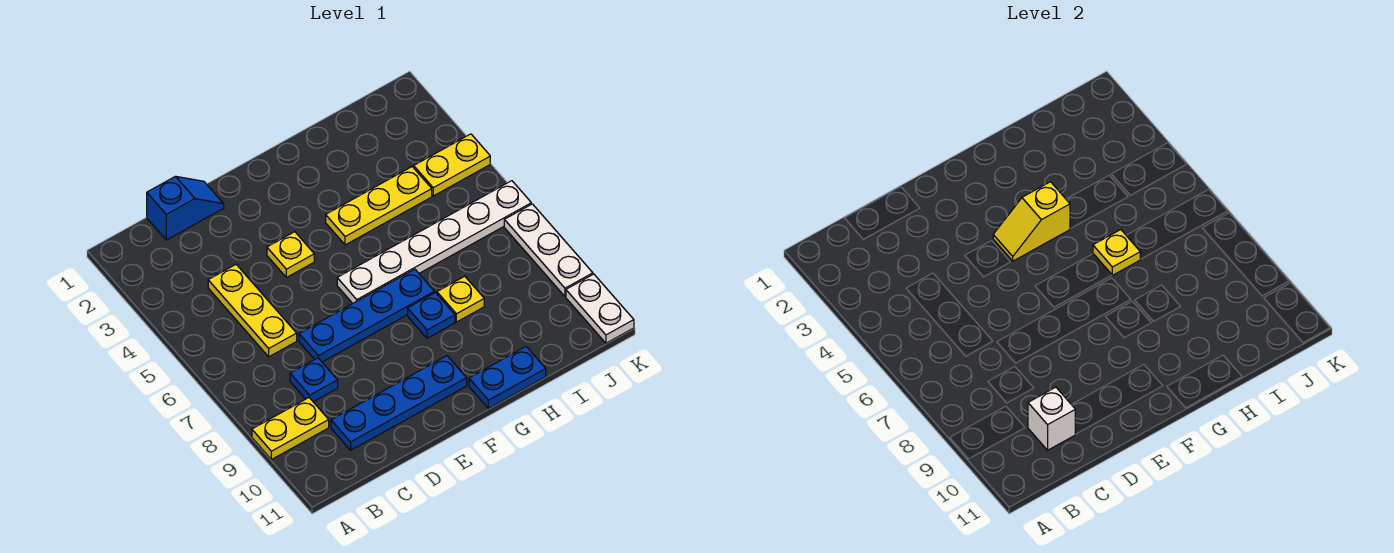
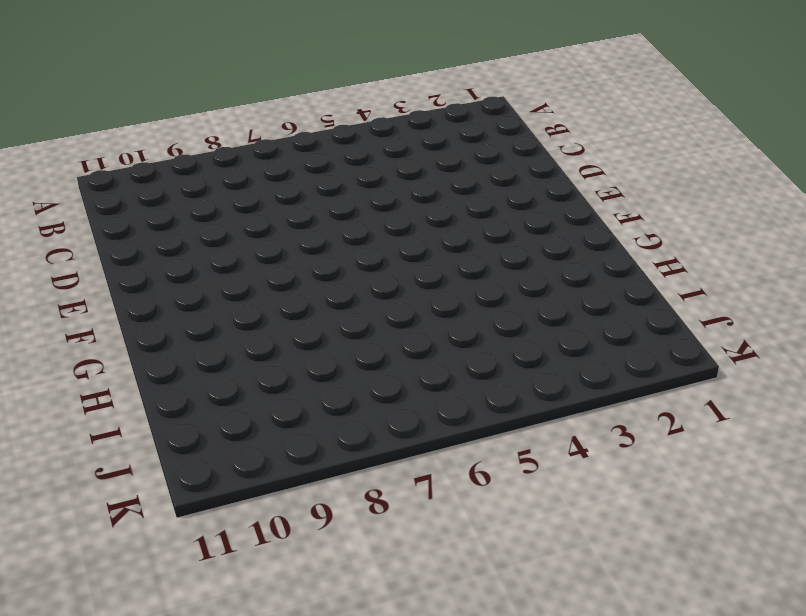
none -> yellow 1x2 plate [252,398,329,460]
none -> blue 1x2 slope [147,176,224,240]
none -> yellow 1x3 plate [208,265,297,357]

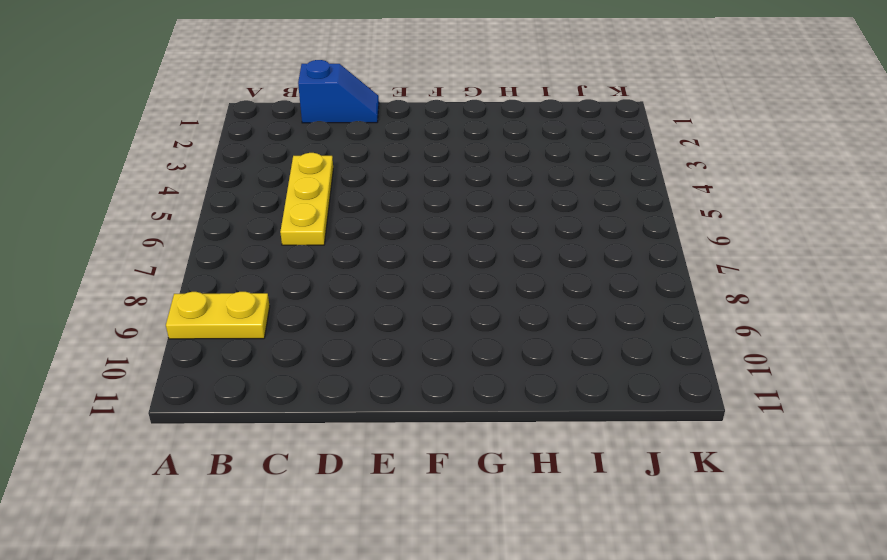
none -> blue 1x1 plate [290,358,338,402]
none -> blue 1x4 plate [331,356,467,450]
none -> blue 1x4 plate [299,269,434,362]

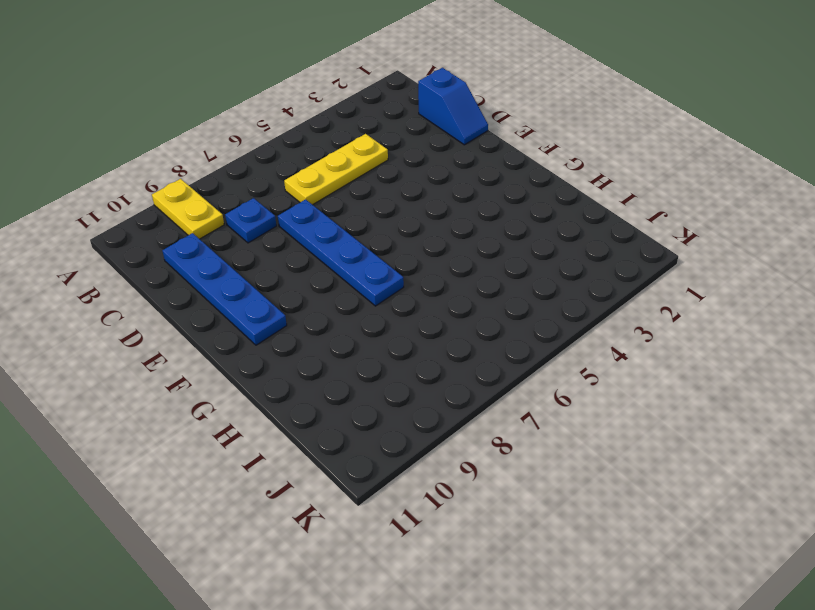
none -> yellow 1x1 plate [267,232,314,277]
none -> white 1x6 plate [337,181,531,303]
none -> yellow 1x3 plate [326,167,432,245]

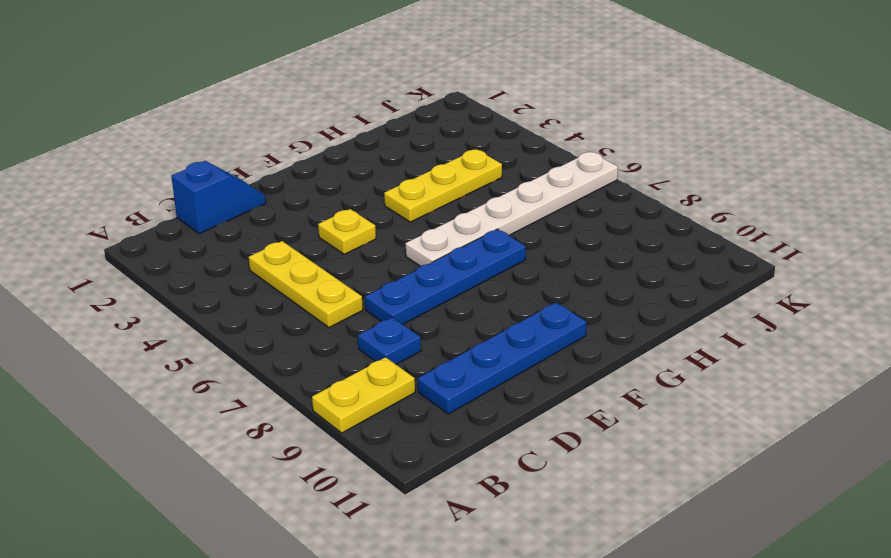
none -> blue 1x1 plate [408,293,455,338]
none -> blue 1x2 plate [469,347,546,409]
none -> yellow 1x1 plate [437,276,484,322]

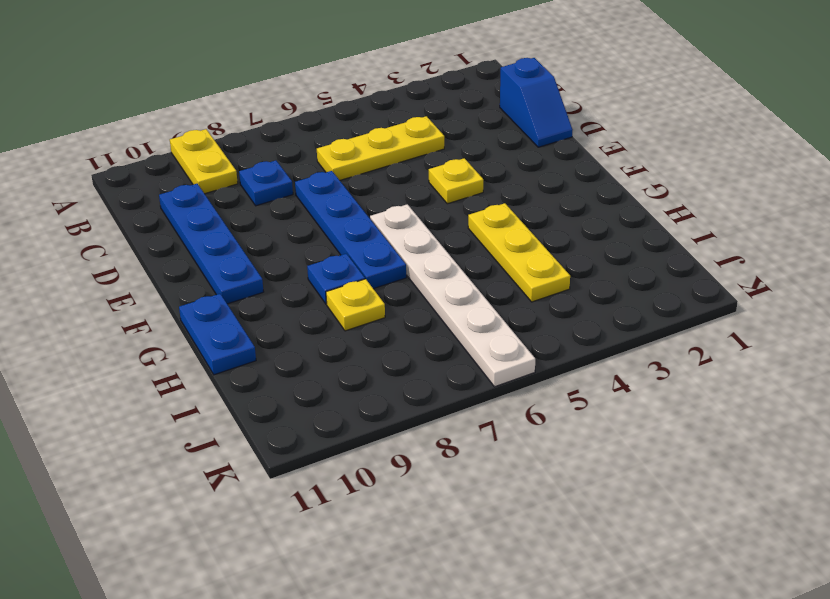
none -> yellow 1x2 plate [414,134,490,196]
none -> white 1x3 plate [504,204,593,296]
none -> white 1x2 plate [566,274,634,343]

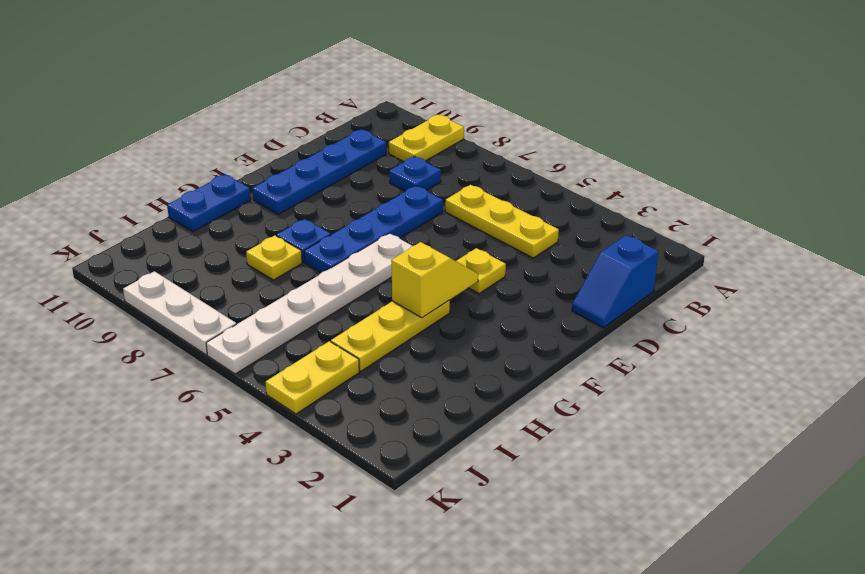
none -> white 1x2 plate [566,274,634,343]
none -> white 1x1 brick [1028,387,1075,450]
none -> yellow 1x1 plate [1093,230,1140,275]

